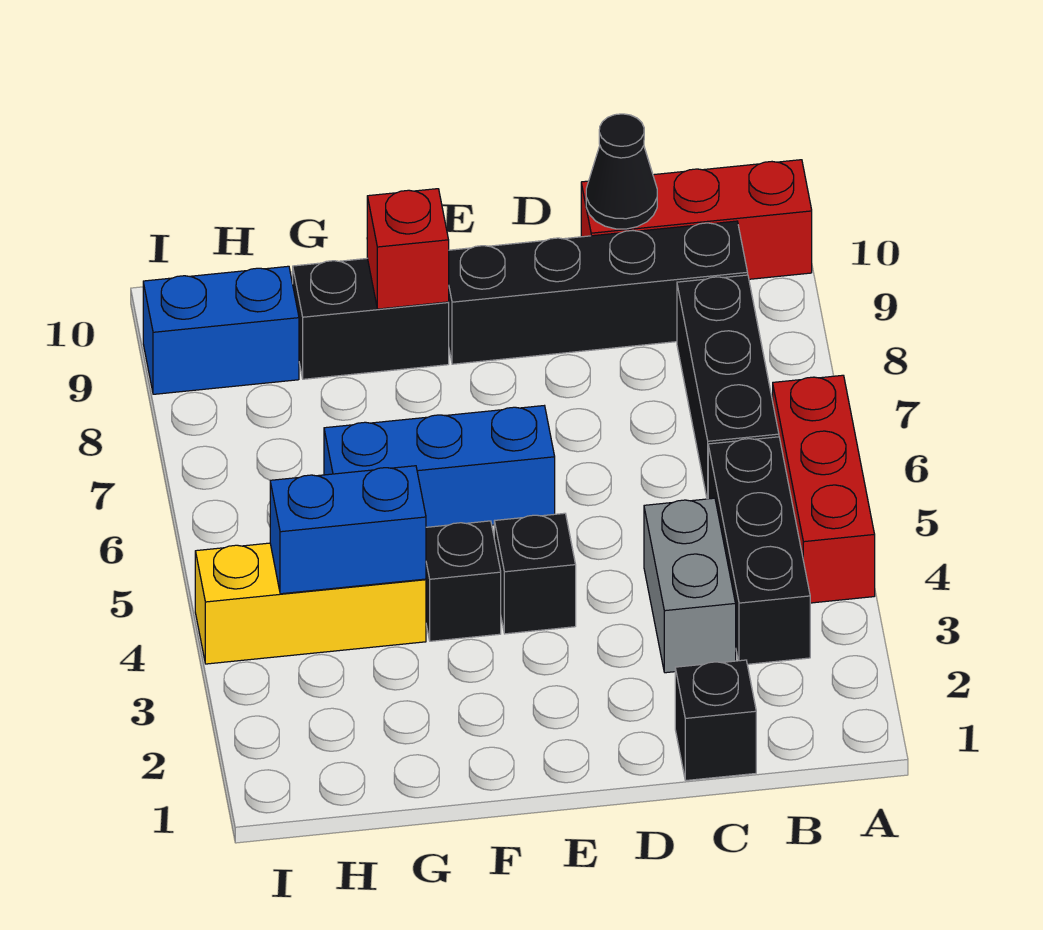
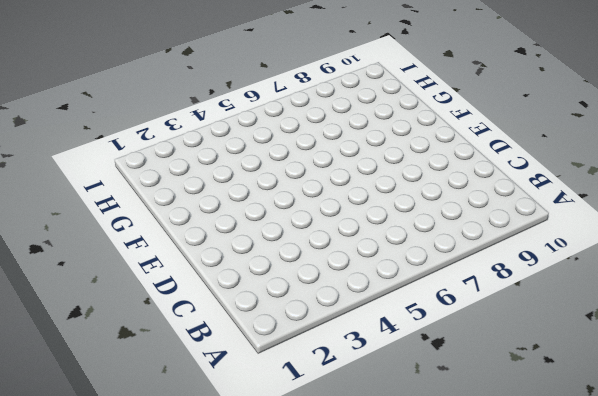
none -> red 1x3 brick [773,375,875,603]
none -> red 1x3 brick [581,160,812,279]
none -> black 1x3 brick [708,437,810,664]

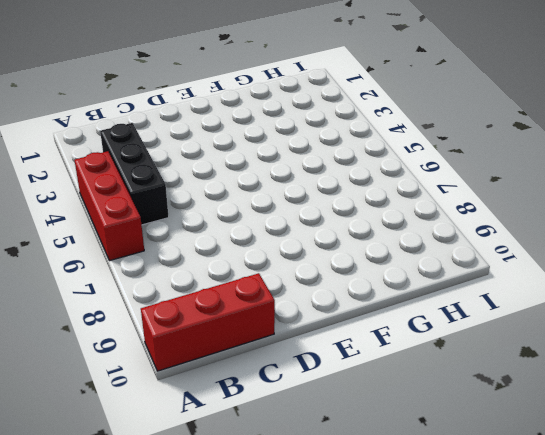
none -> black 1x3 brick [677,275,779,499]
none -> black 1x4 brick [448,221,748,364]
none -> black 1x1 brick [675,660,756,780]

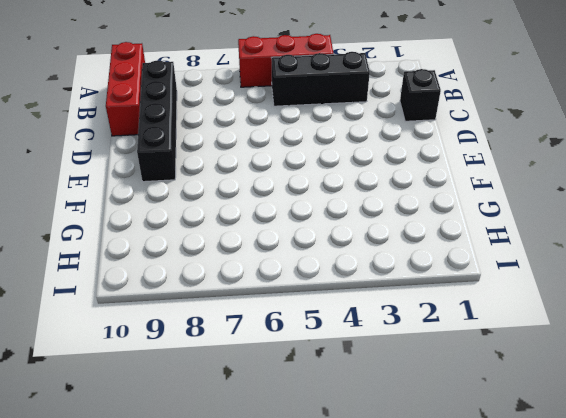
none -> black 1x3 brick [677,275,779,499]
none -> grey 1x2 brick [644,498,736,673]
none -> black 1x1 brick [494,513,576,634]

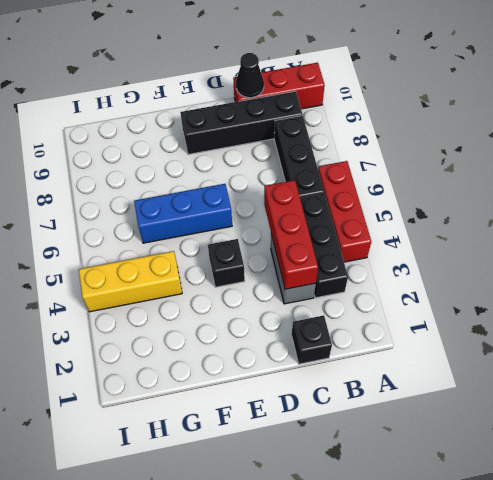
red 1x3 brick [264,180,318,289] -> none
none -> black 1x1 brick [426,521,501,641]
none -> black 1x2 brick [293,258,449,379]
none -> blue 1x2 brick [143,266,299,394]

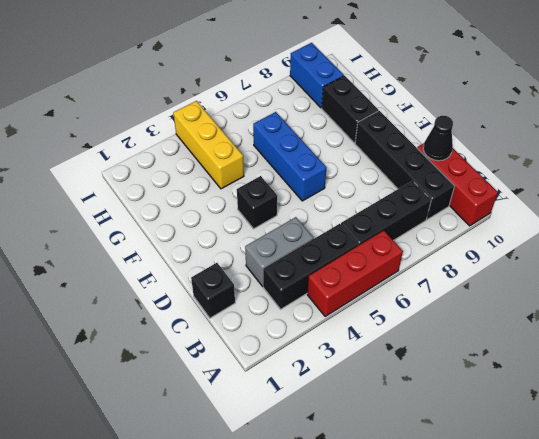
none -> black 1x1 brick [426,521,501,641]
none -> red 1x1 brick [367,189,449,309]
none -> blue 1x2 brick [270,466,426,594]

